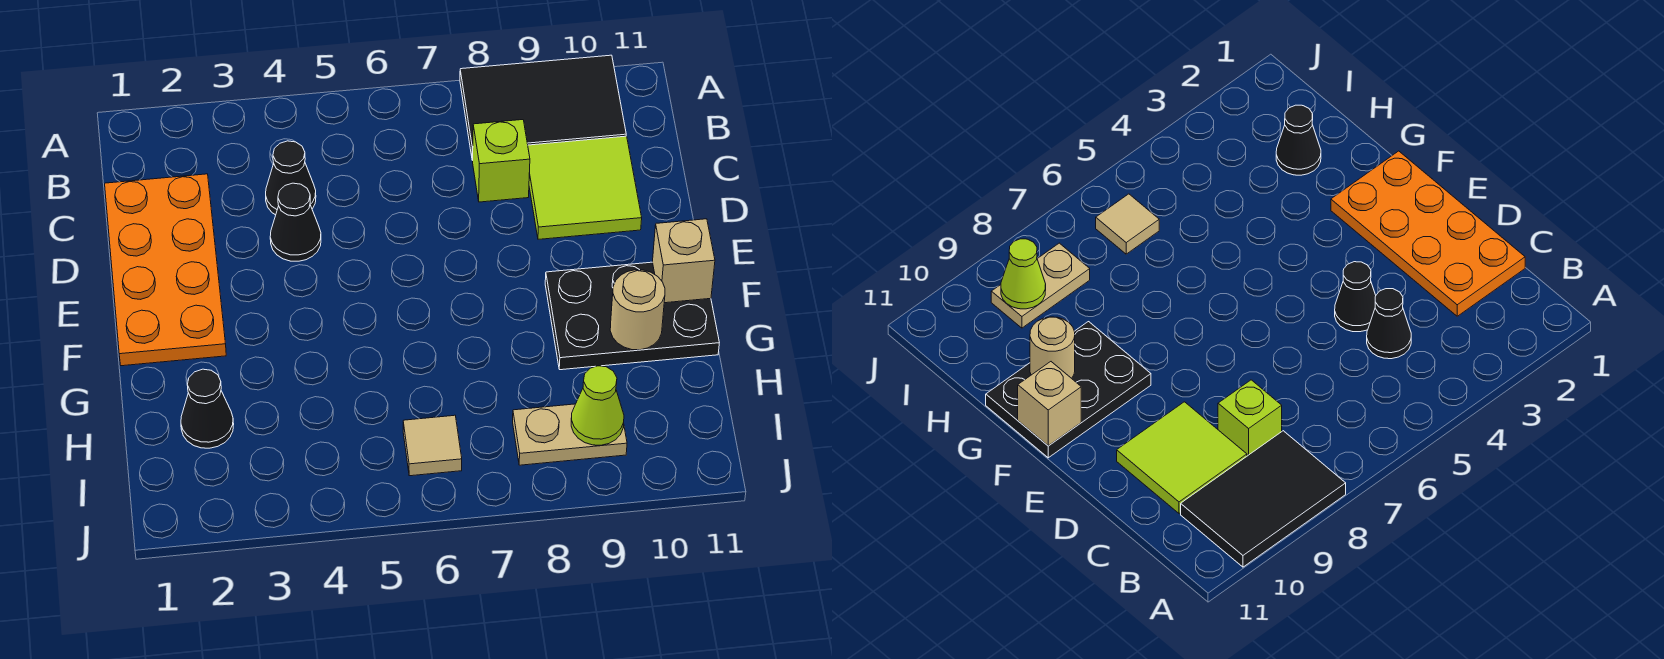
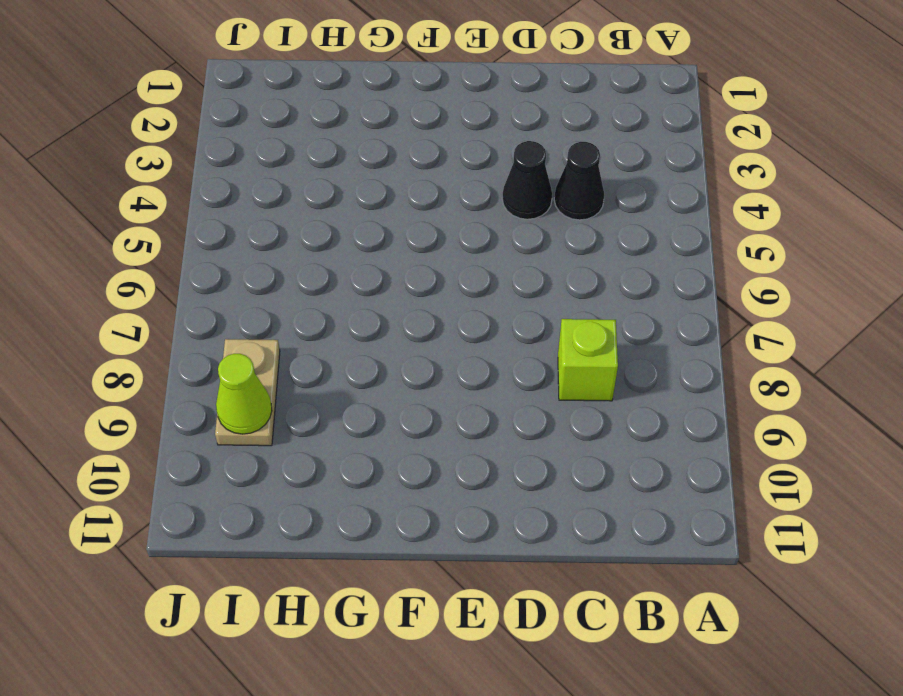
none -> black 2x3 tile [460,55,626,160]
none -> orange 2x4 plate [105,174,226,366]
none -> lime 2x2 tile [528,136,642,239]

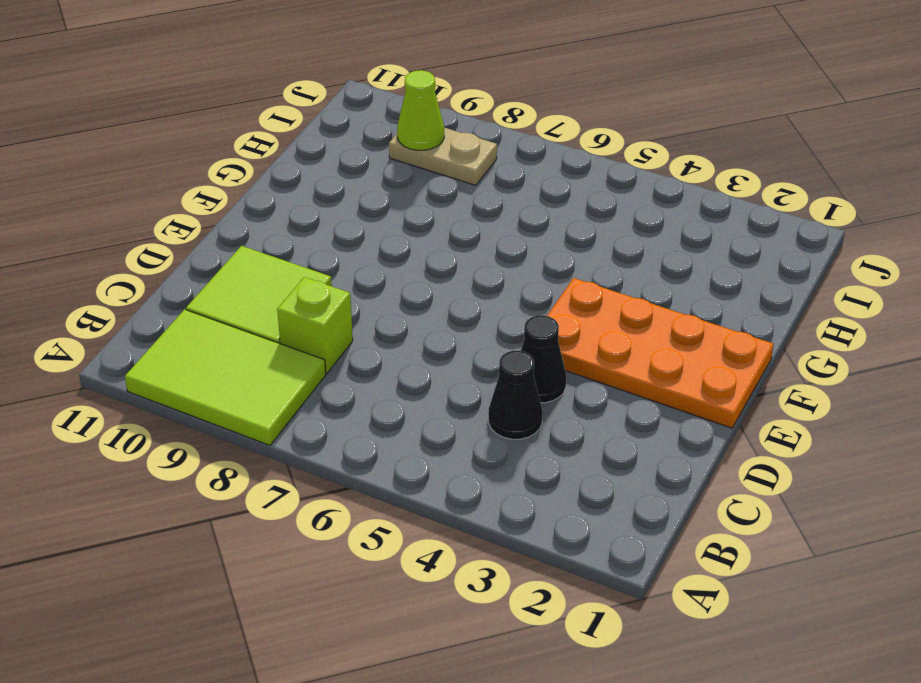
lime 2x3 tile [125,309,326,445] -> black 2x3 tile [460,55,626,160]
orange 2x4 plate [547,278,774,428] -> orange 2x4 plate turned to [105,174,226,366]
none -> black 2x3 plate [545,262,719,370]
none -> black 1x1 cone [181,369,234,448]
none -> tan 1x1 tile [403,415,462,476]

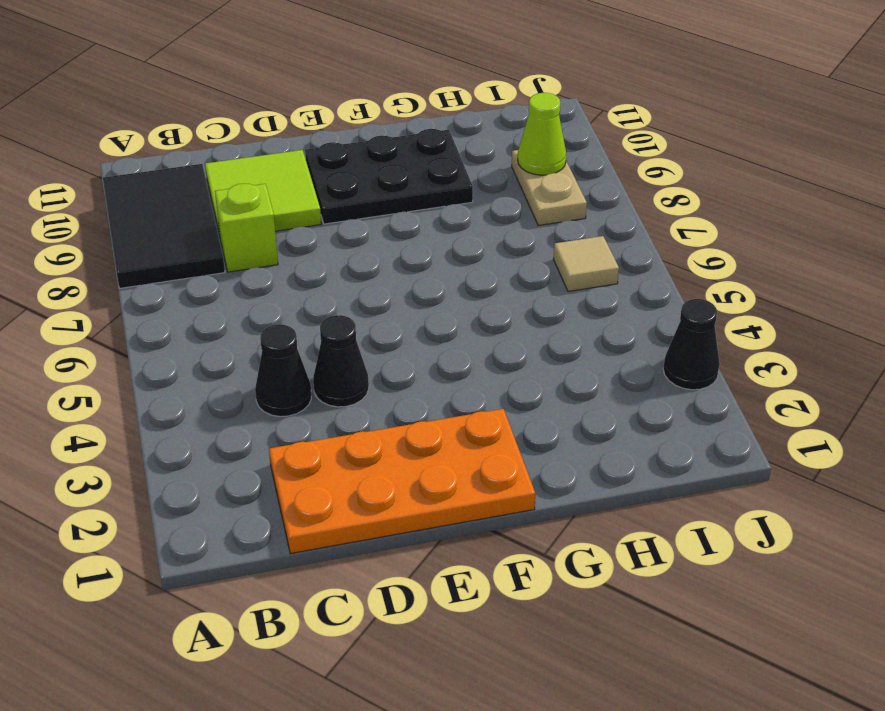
black 2x3 plate [305,129,473,224] -> black 2x3 plate turned to [545,262,719,370]
black 1x1 cone [663,299,720,390] -> black 1x1 cone moved to [181,369,234,448]
none -> tan 1x1 brick [653,219,715,303]
none -> tan 1x1 round brick [610,270,665,350]

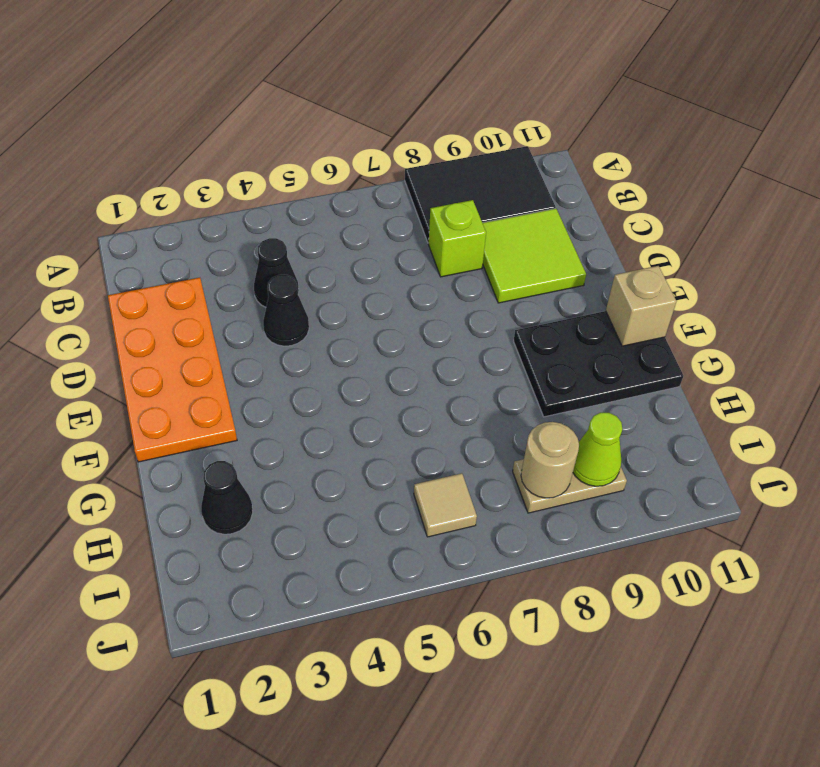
tan 1x1 round brick [521,422,579,498] -> tan 1x1 round brick moved to [610,270,665,350]

